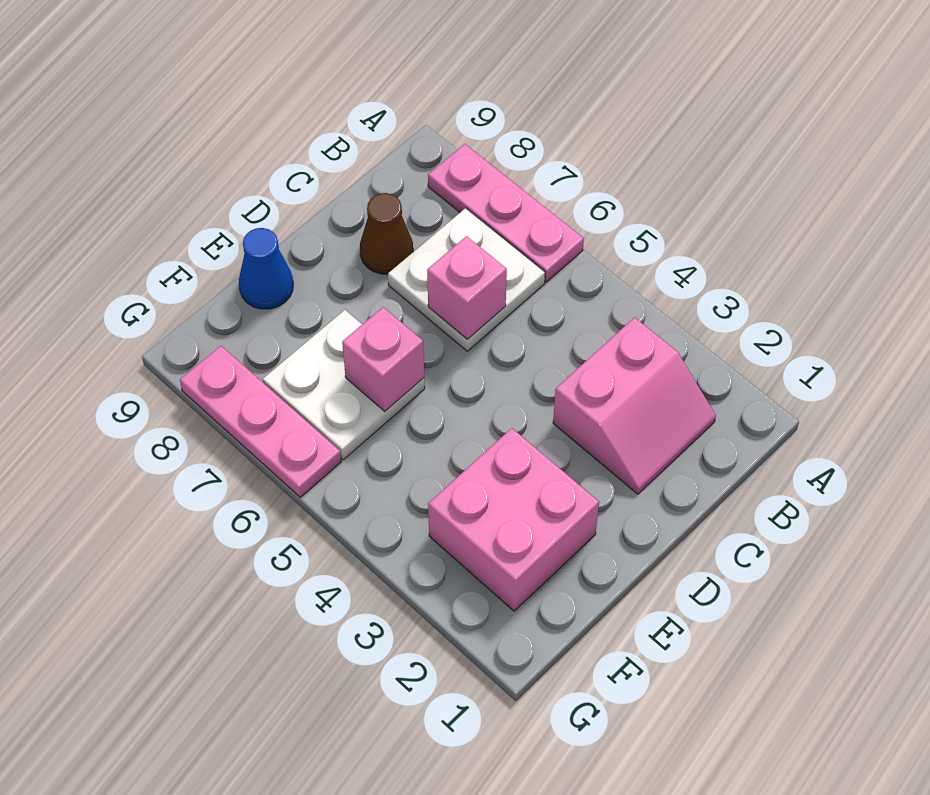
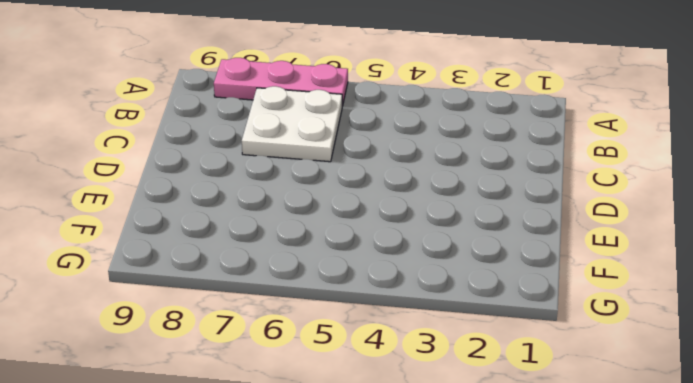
none -> pink 2x2 slope [553,317,716,494]
none -> brown 1x1 cone [360,193,413,274]

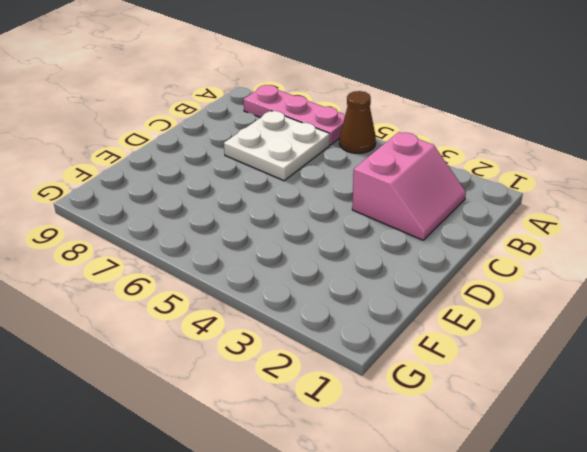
brown 1x1 cone [339,91,376,153] -> brown 1x1 cone moved to [360,193,413,274]
none -> pink 2x2 brick [428,428,599,611]
none -> white 2x2 plate [263,310,425,460]

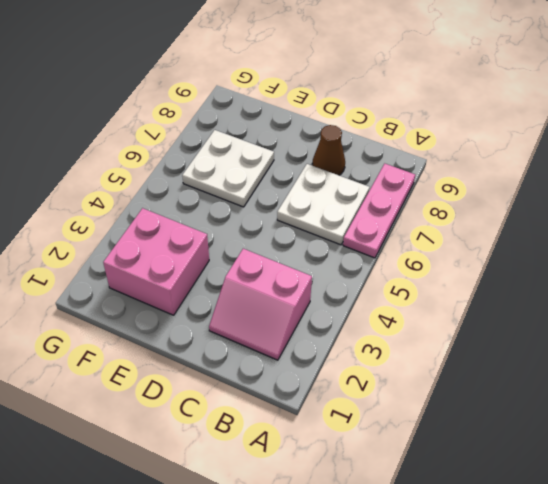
none -> blue 1x1 cone [239,228,293,309]
none -> pink 1x3 plate [180,346,341,497]

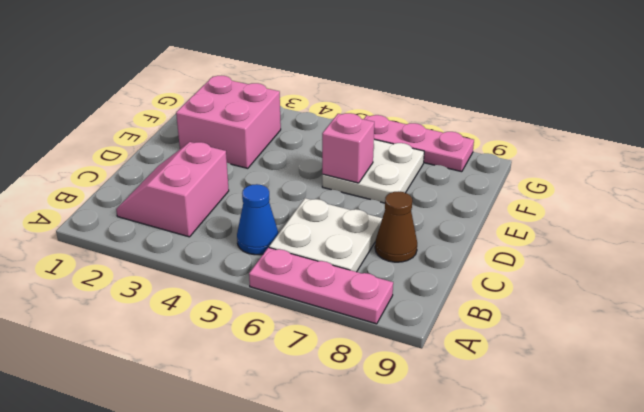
blue 1x1 cone [237,184,278,255] -> blue 1x1 cone moved to [239,228,293,309]
none -> pink 1x1 brick [427,236,507,339]

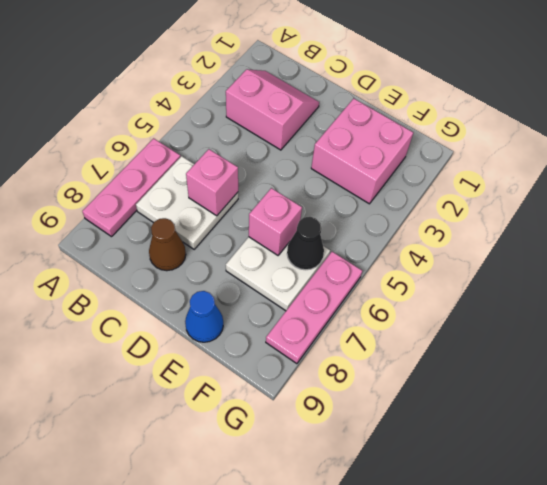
black 1x1 cone [287,217,324,270] -> none

